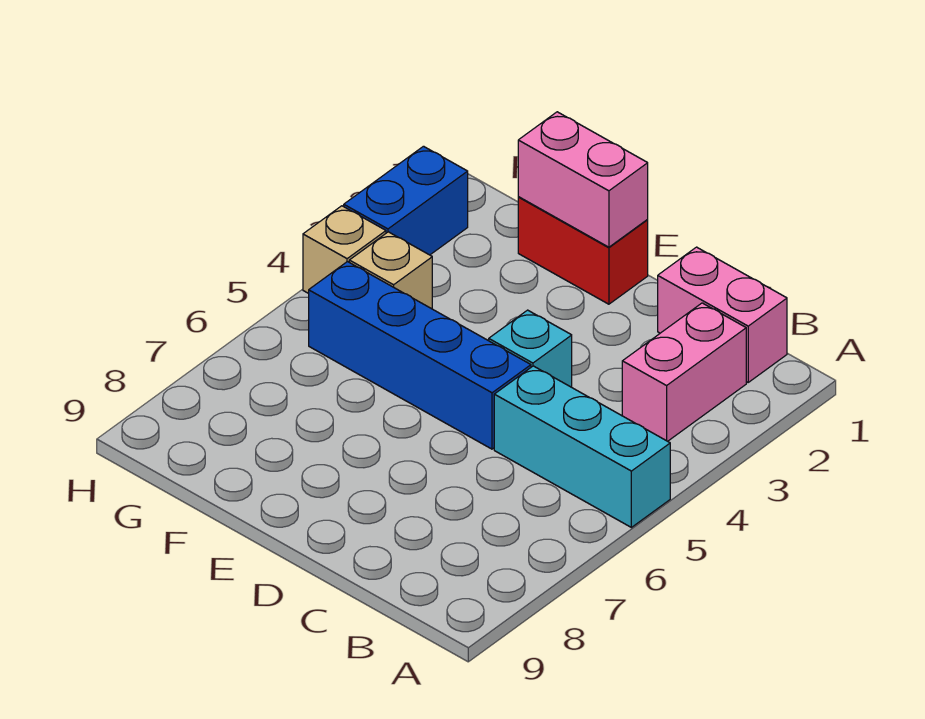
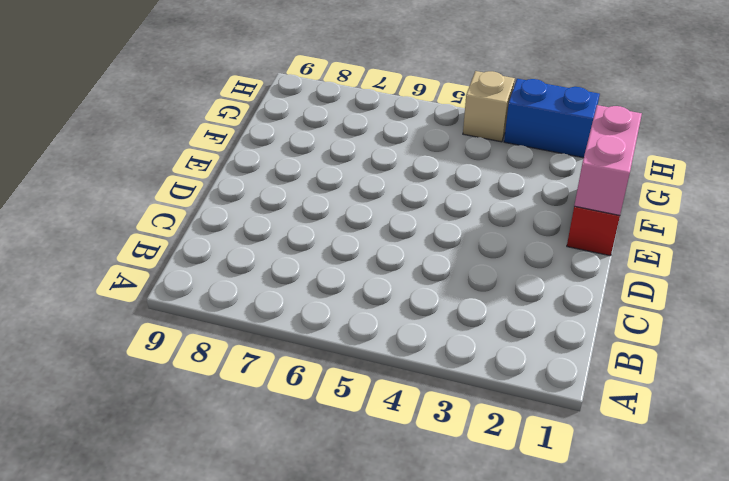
none -> cyan 1x3 brick [494,366,670,527]
none -> pink 1x2 brick [658,247,787,382]

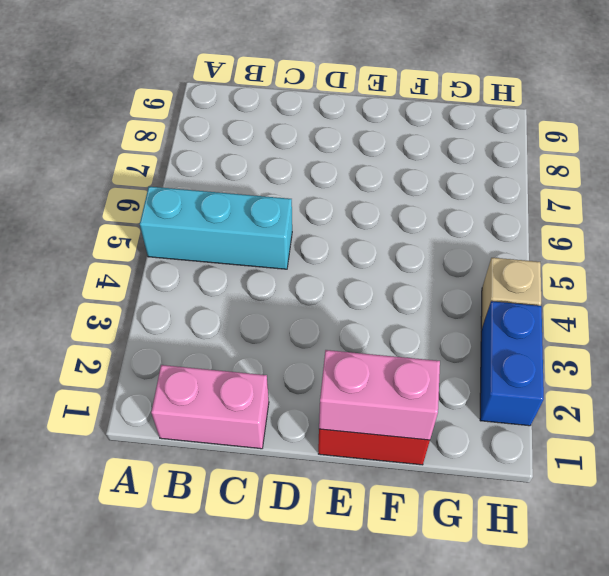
none -> pink 1x2 brick [622,303,746,441]
none -> cyan 1x1 brick [489,310,572,387]

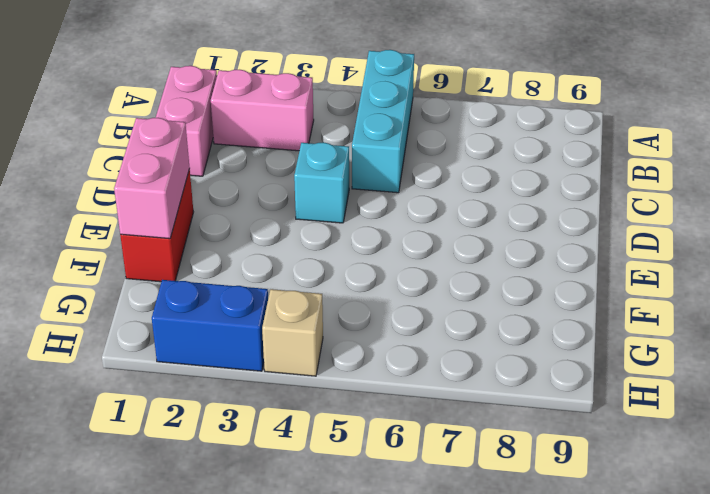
none -> blue 1x4 brick [309,262,531,449]
none -> tan 1x1 brick [349,232,432,309]

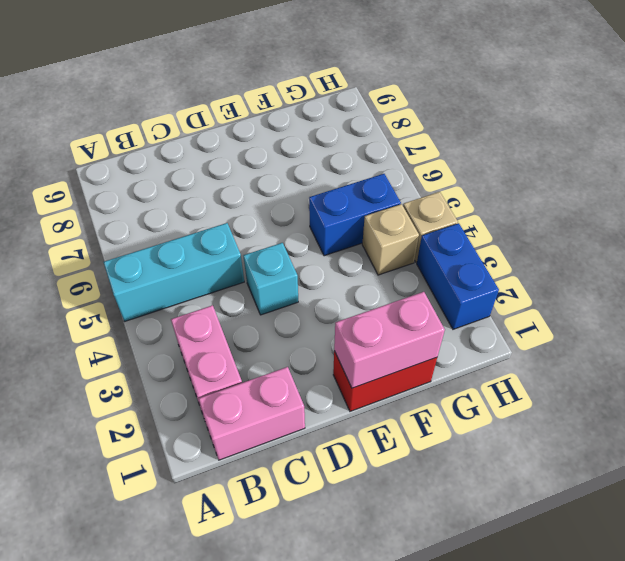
blue 1x2 brick [309,174,401,256] -> blue 1x4 brick [309,262,531,449]

